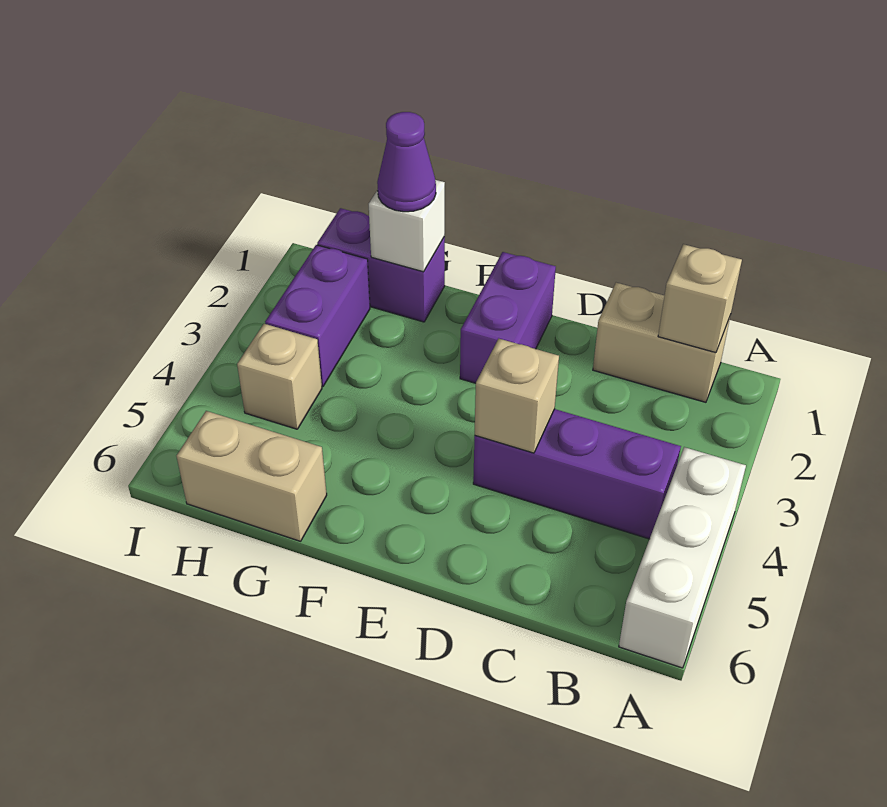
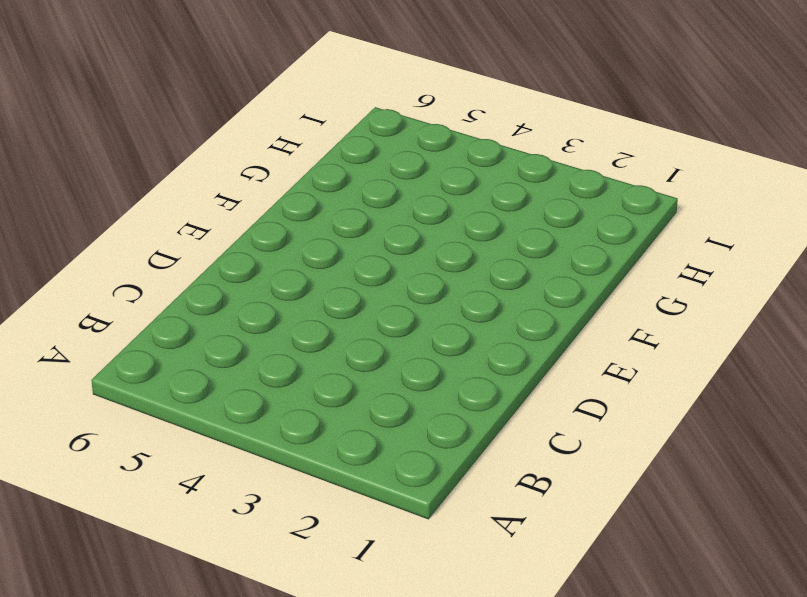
none -> white 1x3 brick [619,447,746,668]
none -> tan 1x2 brick [593,283,730,402]
none -> purple 1x3 brick [473,409,681,539]

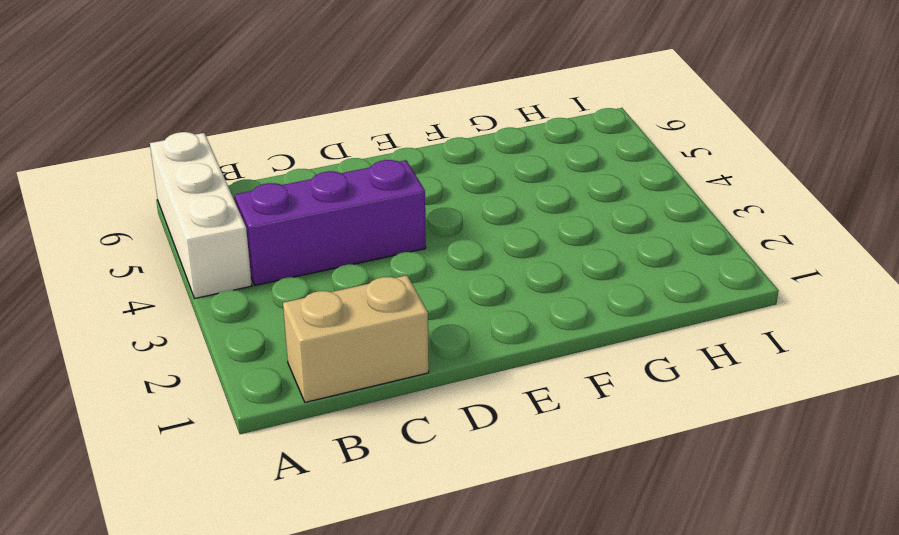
none -> purple 1x2 brick [460,252,556,383]
none -> purple 1x2 brick [317,208,445,322]
none -> tan 1x2 brick [177,411,327,541]

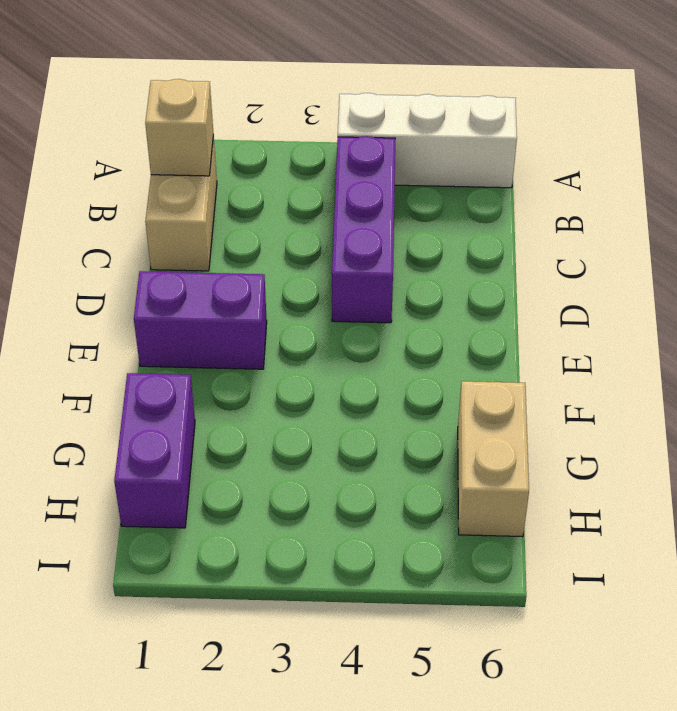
none -> purple 1x2 brick [265,245,370,386]
none -> tan 1x1 brick [237,324,322,429]
none -> tan 1x1 brick [475,339,559,453]

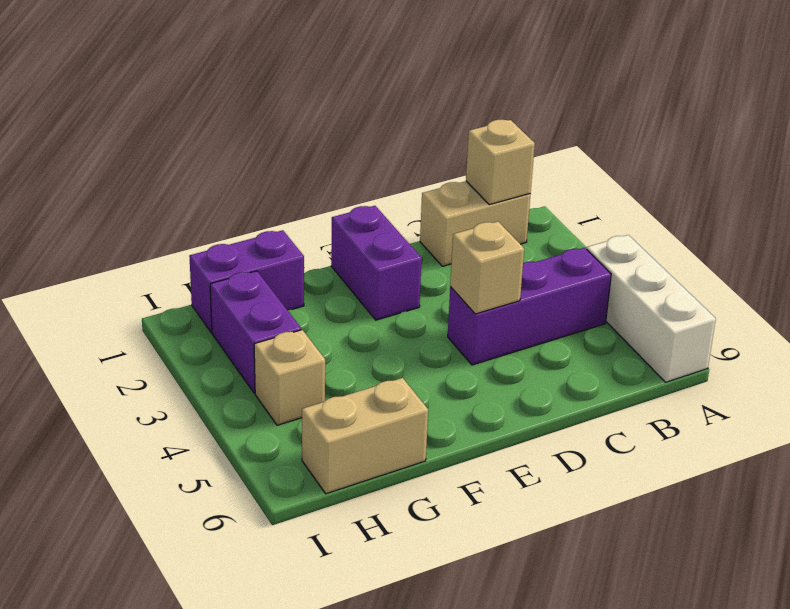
none -> white 1x1 brick [369,180,445,272]
none -> purple 1x1 cone [377,112,436,212]

